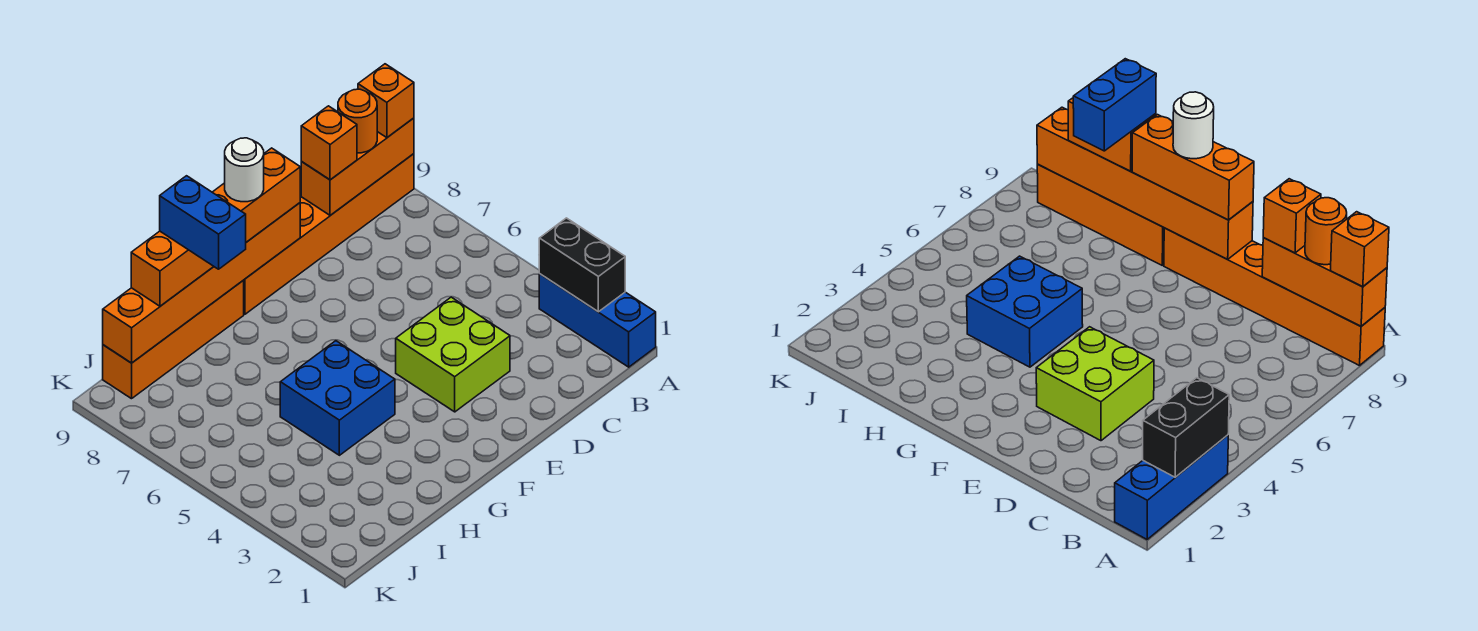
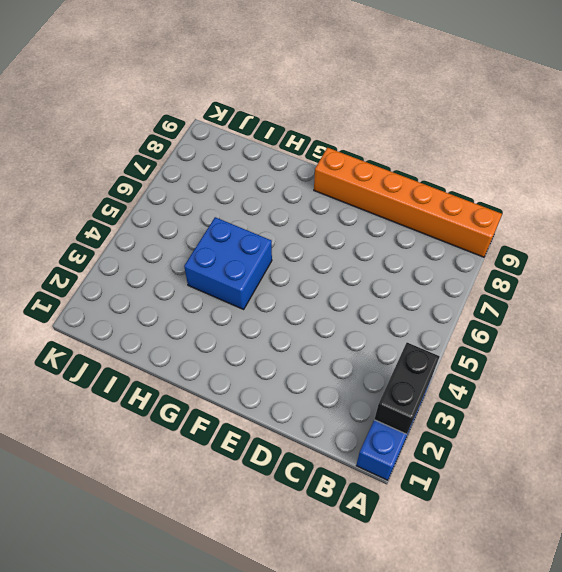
none -> lime 2x2 brick [396,297,510,412]
none -> orange 1x4 brick [103,280,244,399]
none -> orange 1x3 brick [301,118,414,215]

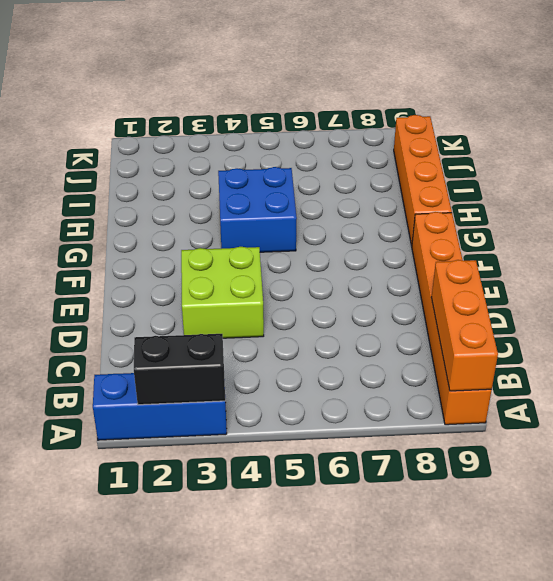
none -> orange 1x6 brick [103,203,300,363]
none -> orange 1x1 brick [358,64,414,138]
none -> orange 1x1 round brick [338,89,377,153]

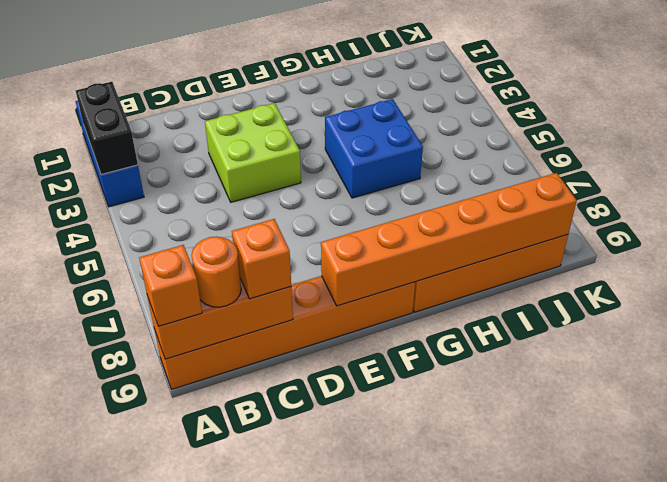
none -> orange 1x3 brick [212,148,300,242]
none -> orange 1x2 brick [131,231,214,306]
none -> white 1x1 round brick [225,138,264,202]

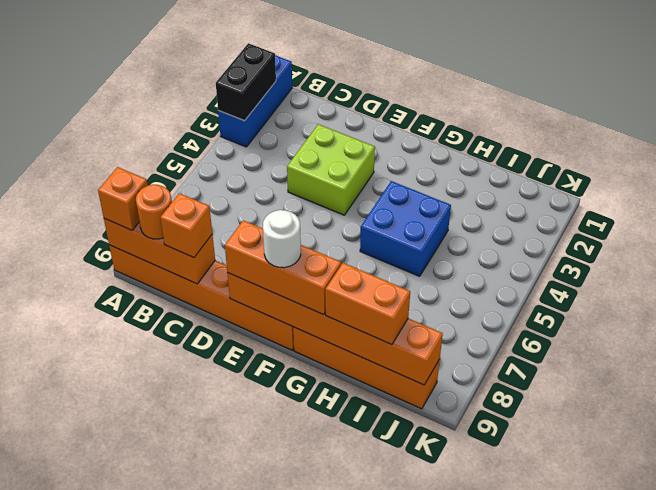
none -> blue 1x2 brick [160,176,246,269]

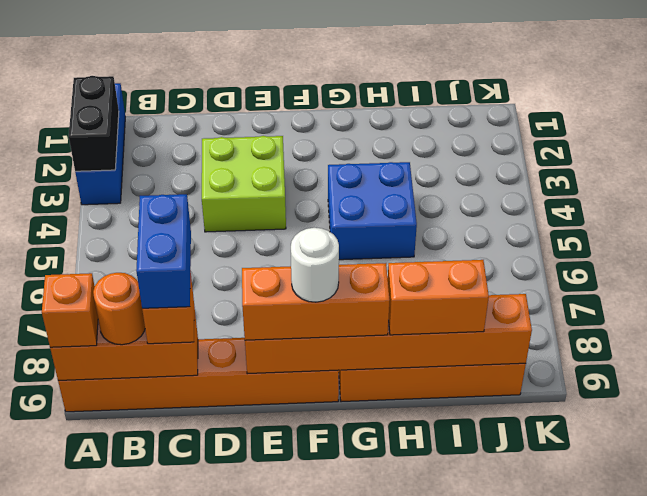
blue 1x2 brick [136,194,191,309] -> blue 1x2 brick moved to [160,176,246,269]

